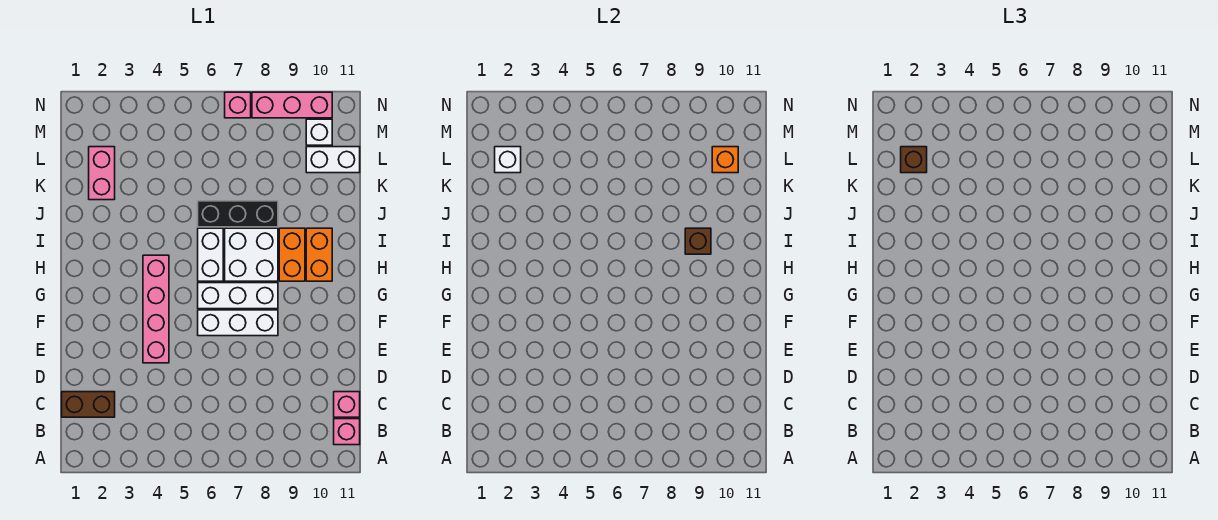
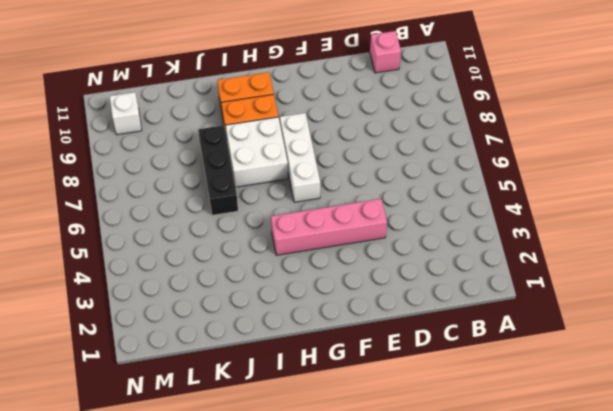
none -> pink 1x1 brick [334,419,360,445]
none -> brown 1x2 brick [62,392,115,417]
none -> white 1x3 brick [198,310,278,336]

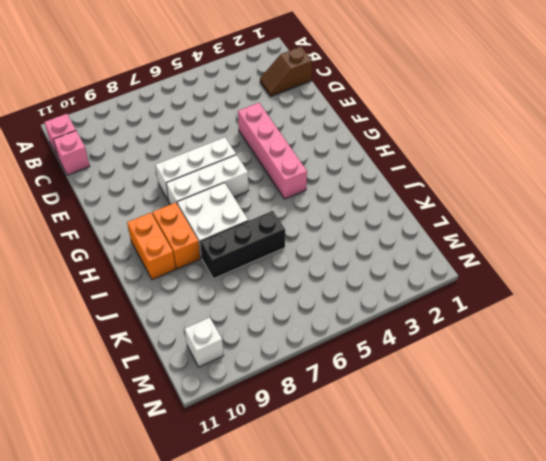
brown 1x2 slope [260,47,312,97] -> brown 1x2 brick [62,392,115,417]
none -> white 1x2 brick [198,228,223,281]
none -> pink 1x2 brick [89,147,115,200]
none -> white 1x2 brick [306,147,360,173]

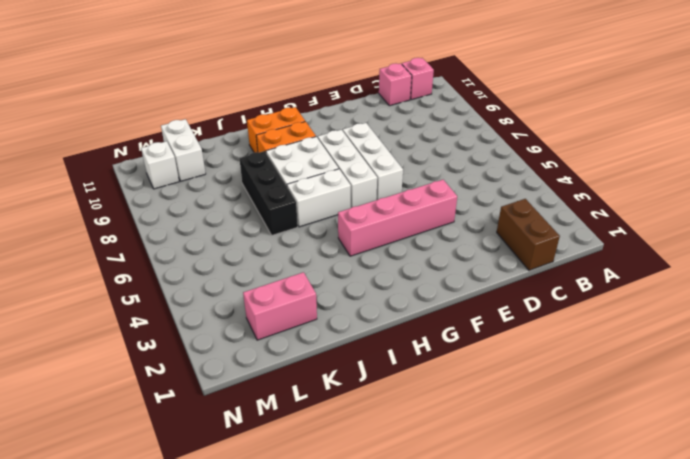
none -> pink 1x1 brick [225,92,251,118]
none -> pink 1x3 brick [252,92,332,118]
none -> brown 1x1 brick [685,228,711,254]

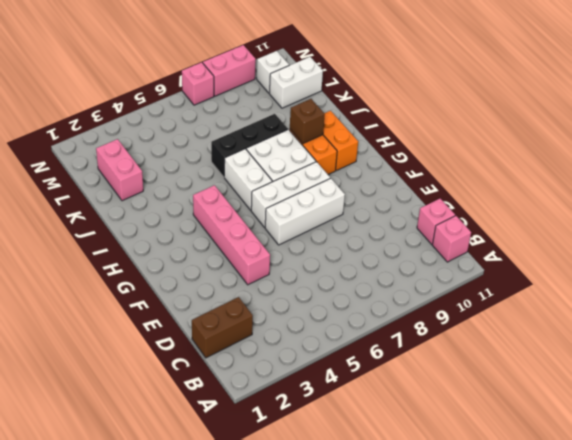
pink 1x2 brick [203,45,256,96] -> pink 1x3 brick [252,92,332,118]
none -> white 1x1 brick [495,147,521,173]
none -> orange 1x1 brick [712,147,738,173]
none -> brown 1x1 brick [901,147,927,173]

